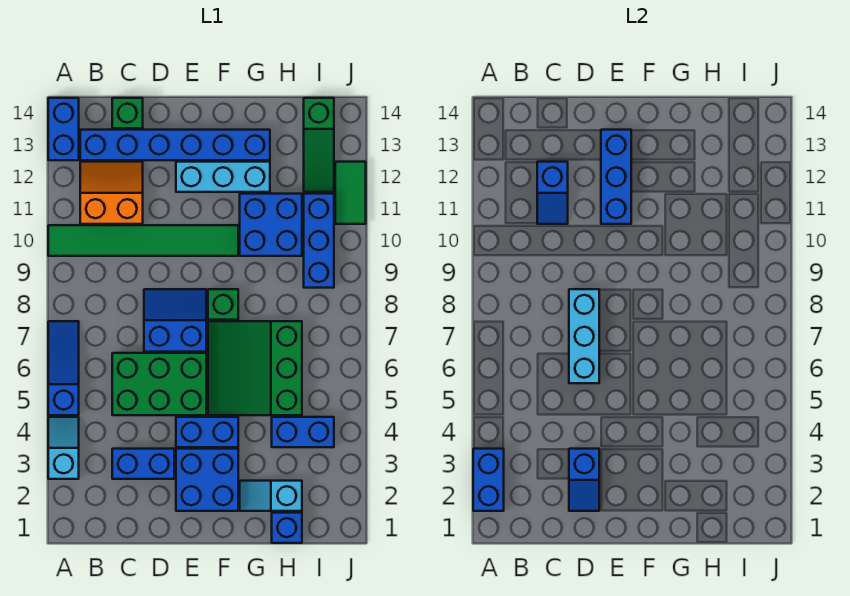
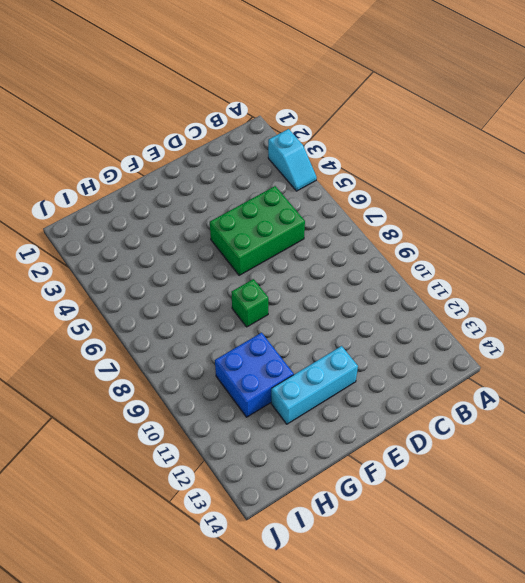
none -> blue 1x3 slope [48,321,79,415]
none -> green 1x6 tile [48,225,238,256]
none -> blue 1x2 brick [48,98,79,160]

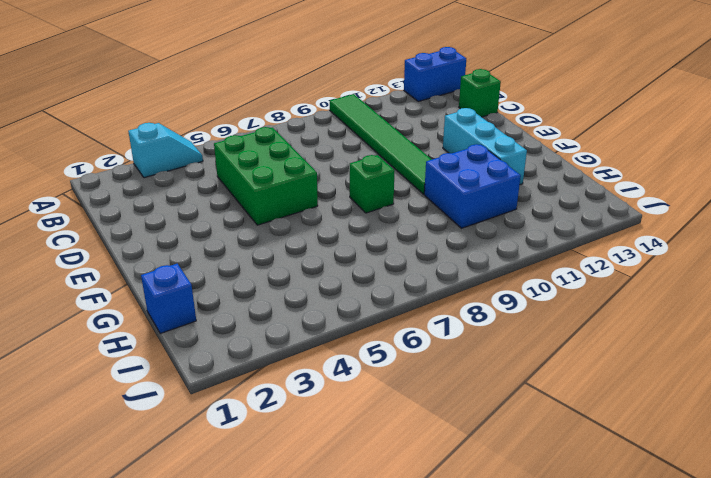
none -> blue 1x3 slope [48,321,79,415]
none -> orange 2x2 slope [80,162,143,224]
none -> blue 1x6 brick [80,130,270,160]

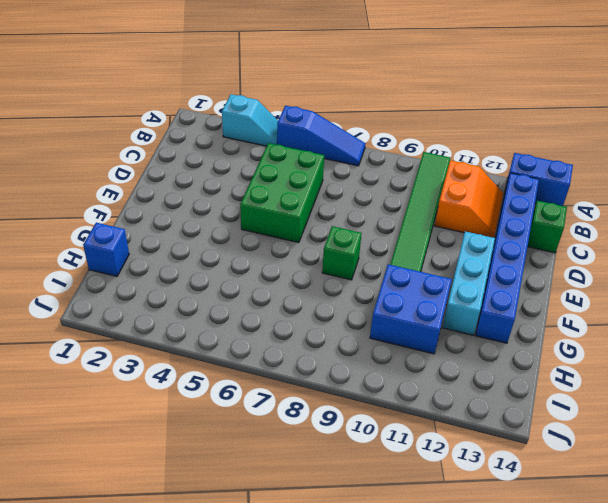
none -> blue 1x2 brick [112,449,174,479]
none -> blue 2x2 slope [144,289,206,352]
none -> blue 2x2 brick [176,449,238,511]

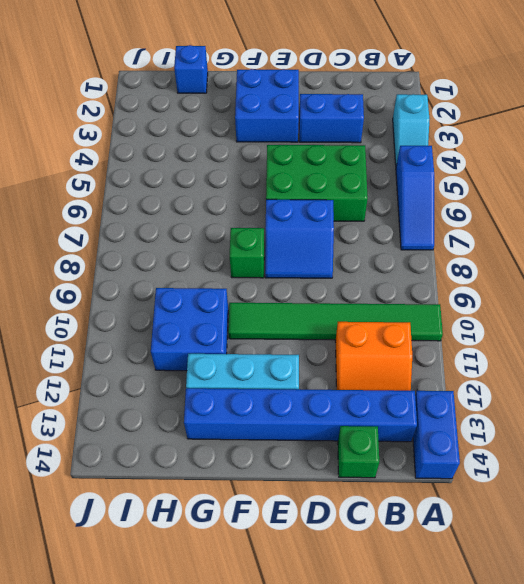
none -> blue 1x2 brick [176,417,238,447]
none -> green 3x3 slope [208,321,302,415]
none -> cyan 1x2 slope [240,481,302,511]

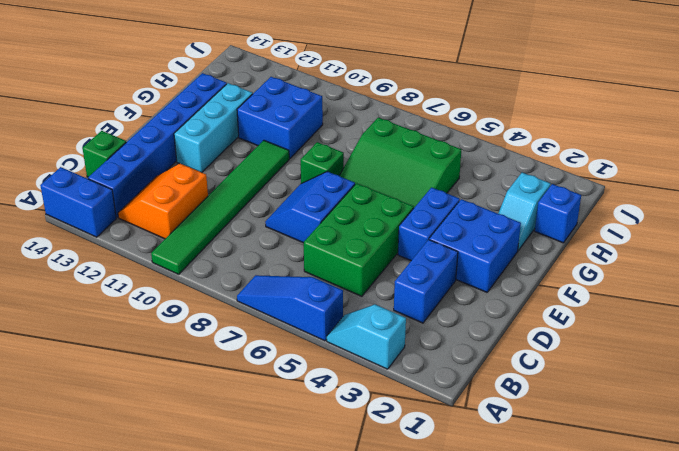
none -> blue 1x2 brick [272,417,334,447]
none -> blue 1x3 brick [304,194,334,288]
none -> green 1x3 slope [304,98,334,192]

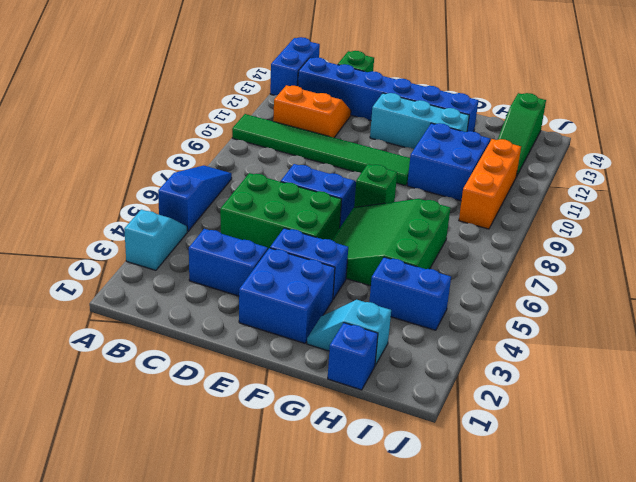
orange 1x3 brick [459,139,521,229] -> blue 1x3 brick [304,194,334,288]
none -> green 1x2 tile [335,162,366,224]
none -> blue 1x2 brick [473,449,504,511]
none -> blue 1x2 slope [537,162,568,224]

